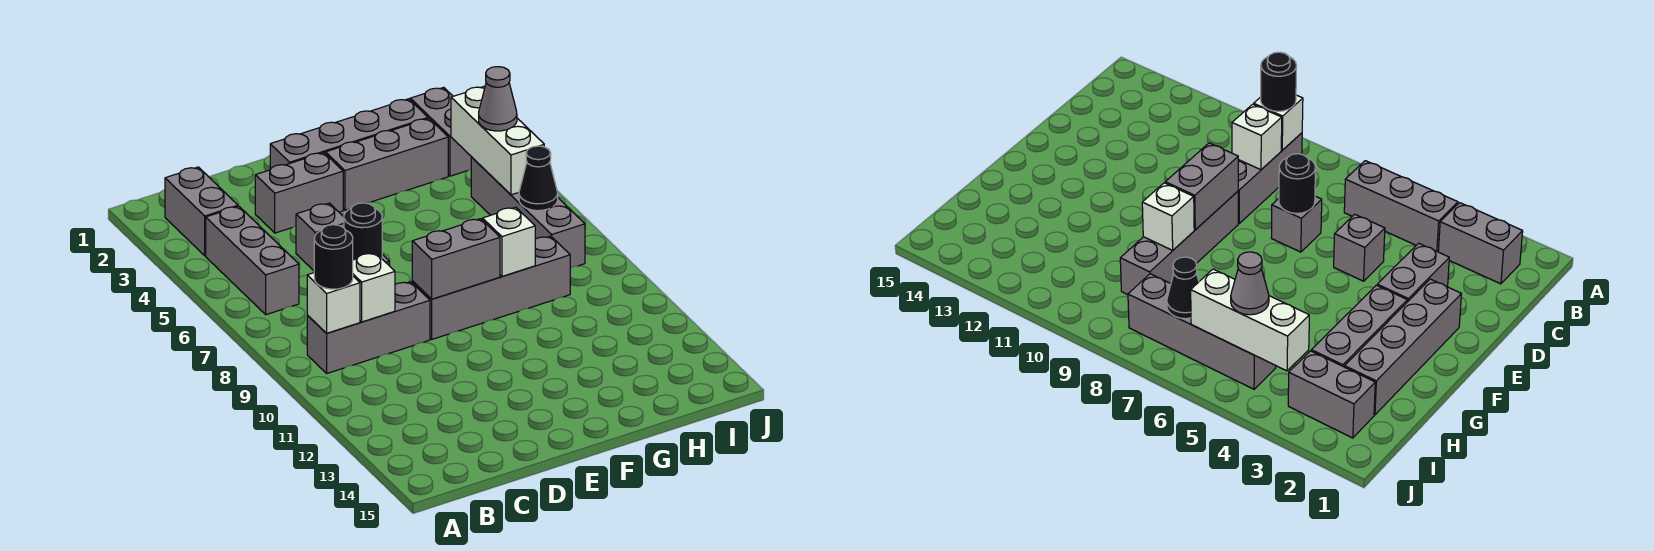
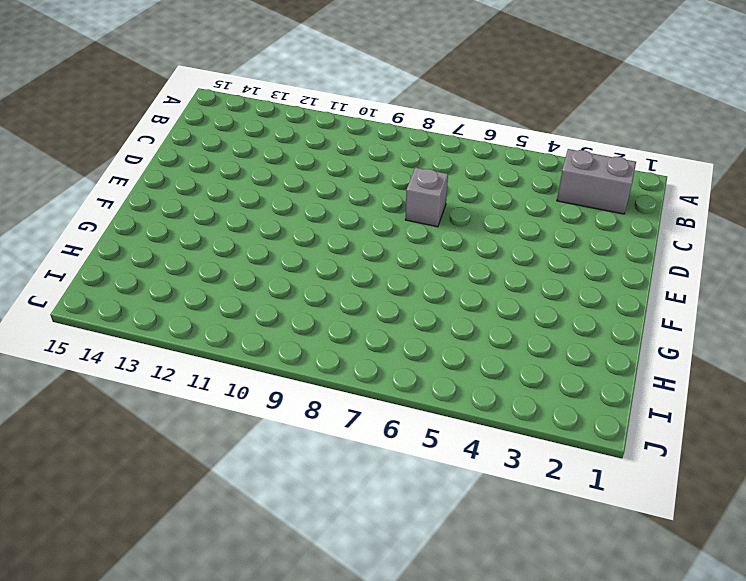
none -> grey 1x3 brick [206,206,299,315]
none -> grey 1x3 brick [307,282,430,373]
none -> grey 1x2 brick [255,153,343,233]

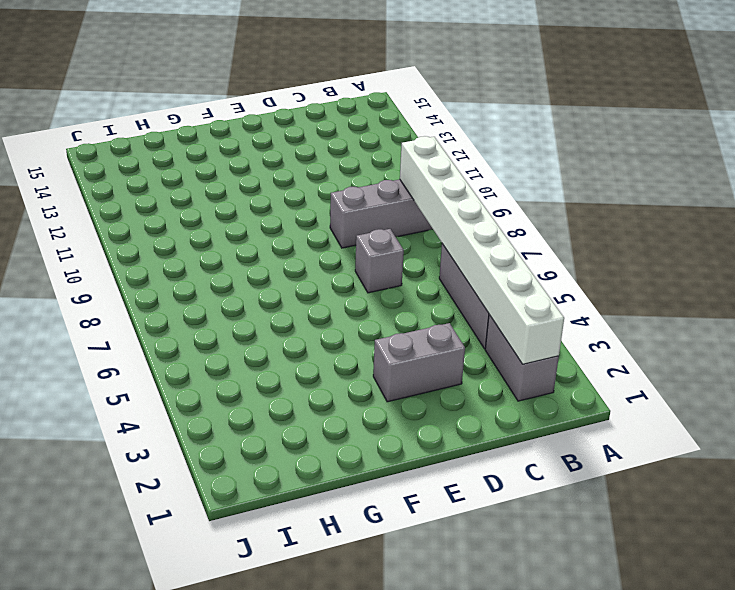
white 1x8 brick [400,136,564,364] -> white 1x1 brick [307,273,360,333]
none -> grey 1x1 brick [296,203,344,271]
none -> grey 1x4 brick [270,99,428,169]
none -> grey 1x4 brick [412,236,570,339]

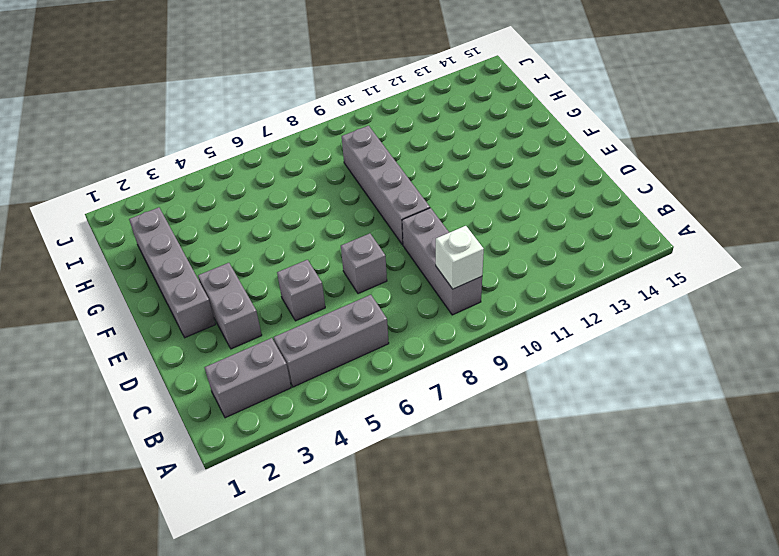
none -> grey 1x3 brick [326,119,448,210]
none -> grey 1x2 brick [410,87,471,176]
none -> grey 1x4 brick [471,157,585,268]

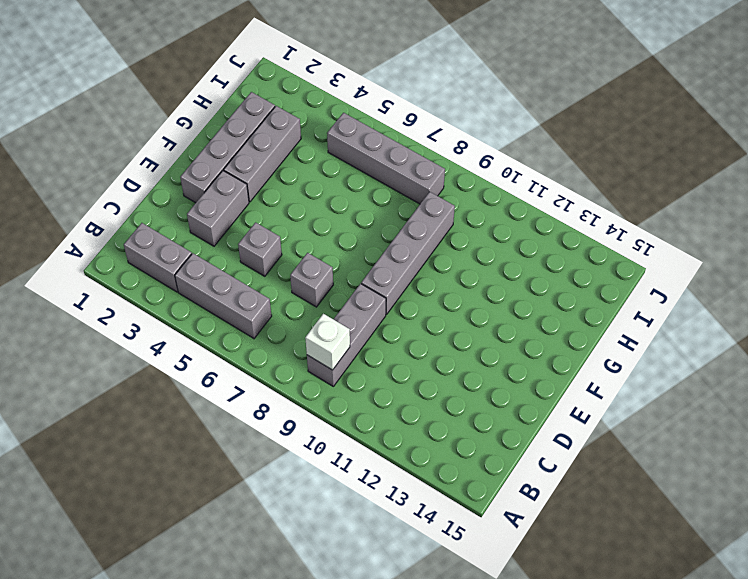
none -> grey 1x2 brick [410,87,471,176]
none -> white 1x1 brick [353,253,395,322]
none -> black 1x1 round brick [344,203,382,260]

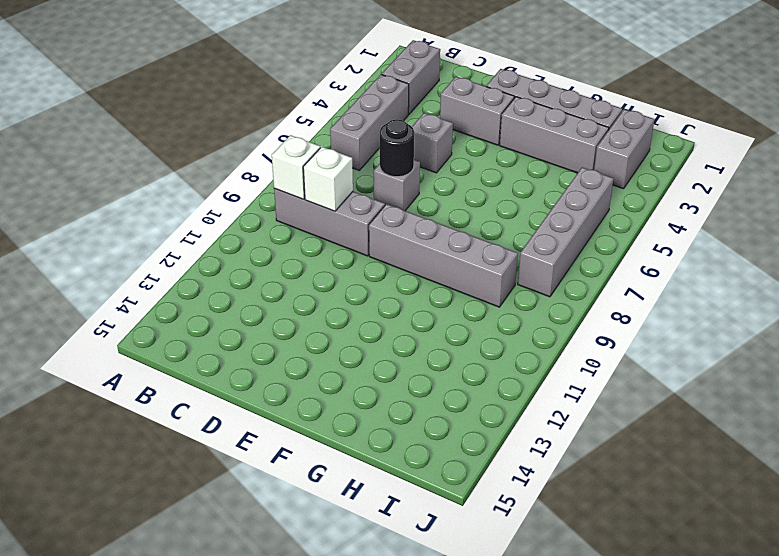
none -> grey 1x2 brick [412,219,500,299]
none -> white 1x1 brick [483,207,535,276]
none -> white 1x3 brick [451,86,544,195]

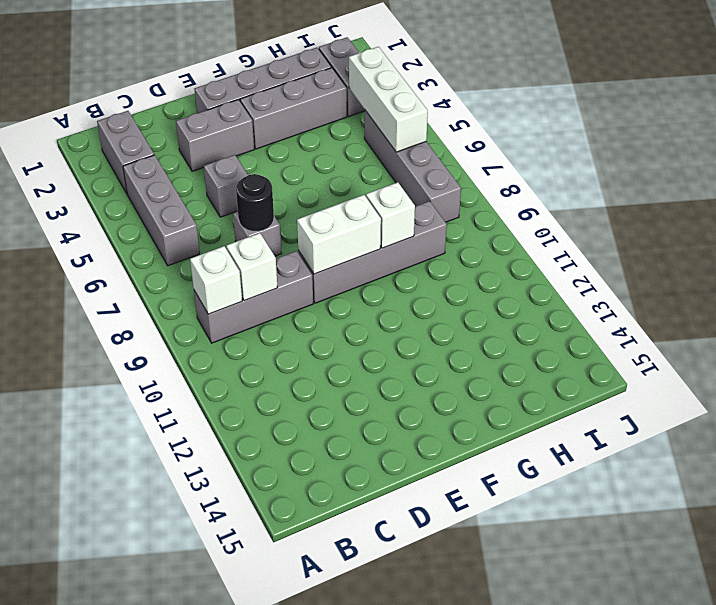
white 1x2 brick [297,195,381,274] -> grey 1x2 brick [412,219,500,299]
none -> black 1x1 cone [519,146,558,211]
none -> black 1x1 round brick [314,225,353,289]
none -> grey 1x1 cone [479,67,517,131]

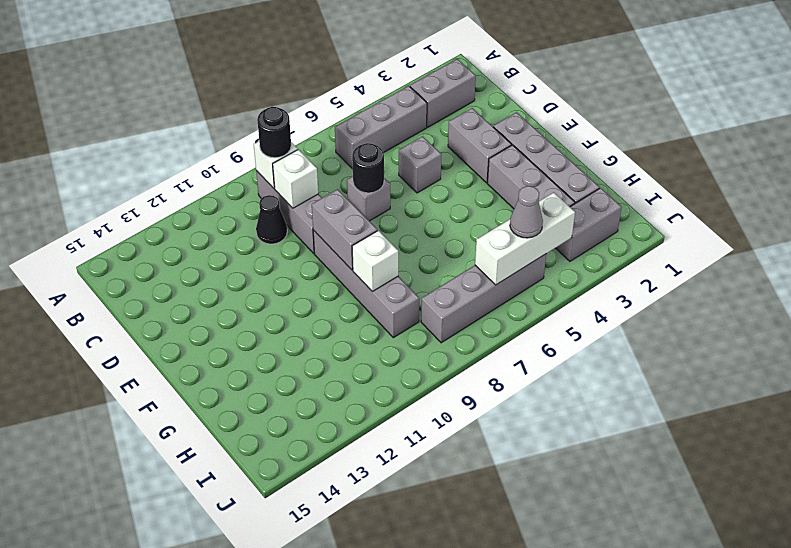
black 1x1 cone [256,195,287,244] -> black 1x1 cone moved to [519,146,558,211]

